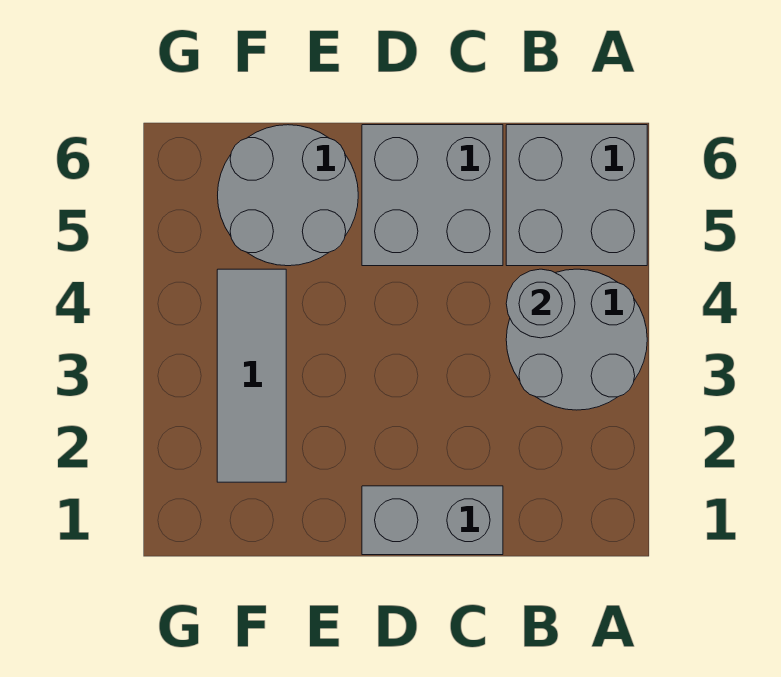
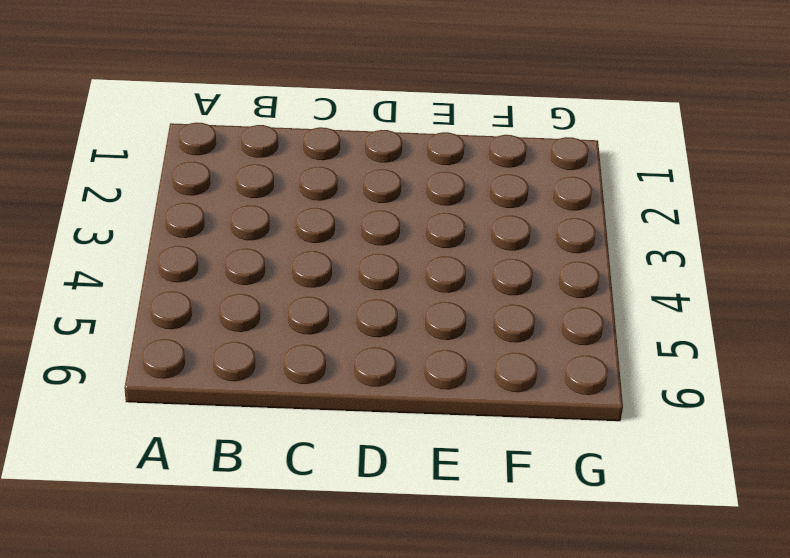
none -> grey 2x2 round brick [506,269,647,410]
none -> grey 2x2 brick [506,125,647,266]

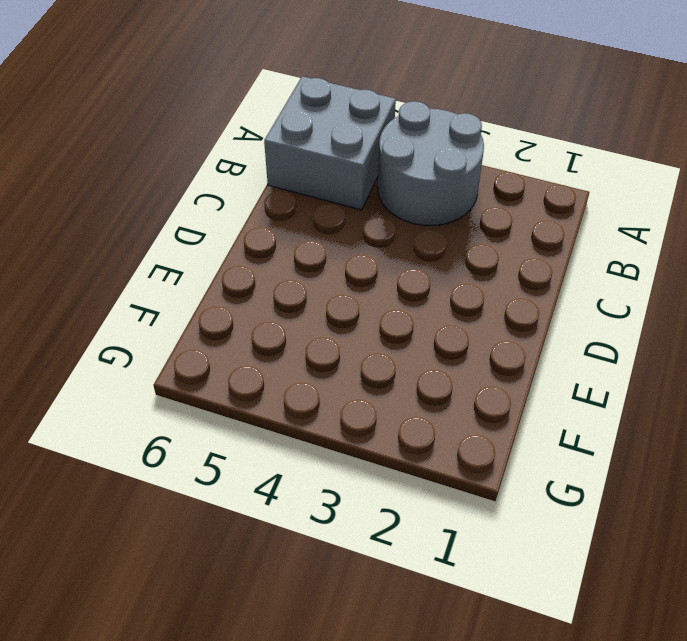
none -> grey 1x2 brick [362,486,503,555]
none -> grey 2x2 brick [362,125,503,266]

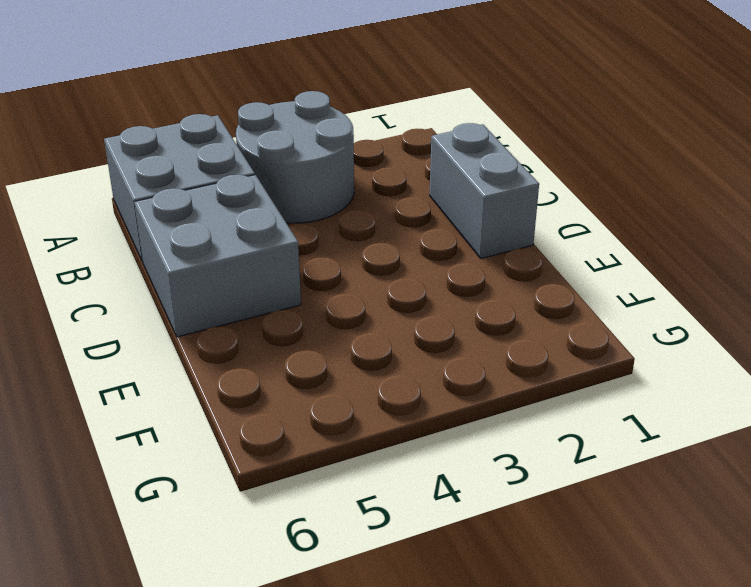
none -> grey 2x2 round brick [218,125,358,266]
none -> grey 1x3 tile [217,269,286,482]

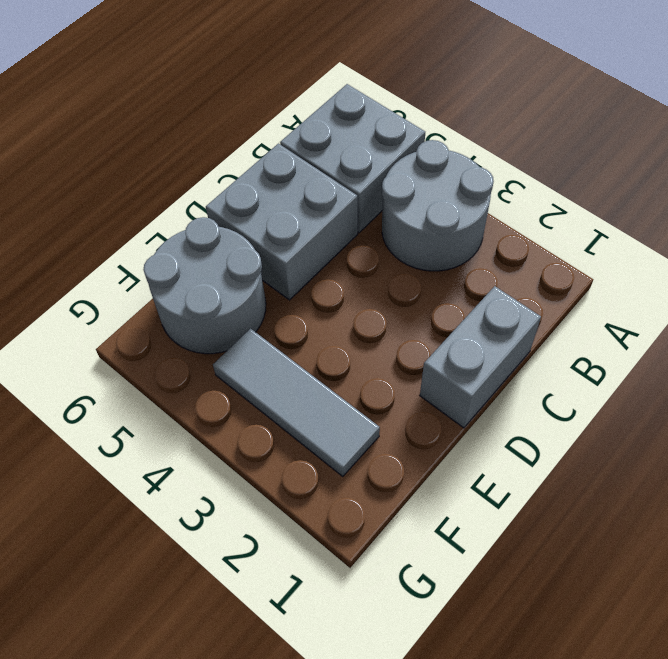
none -> grey 1x1 round brick [506,269,575,338]

